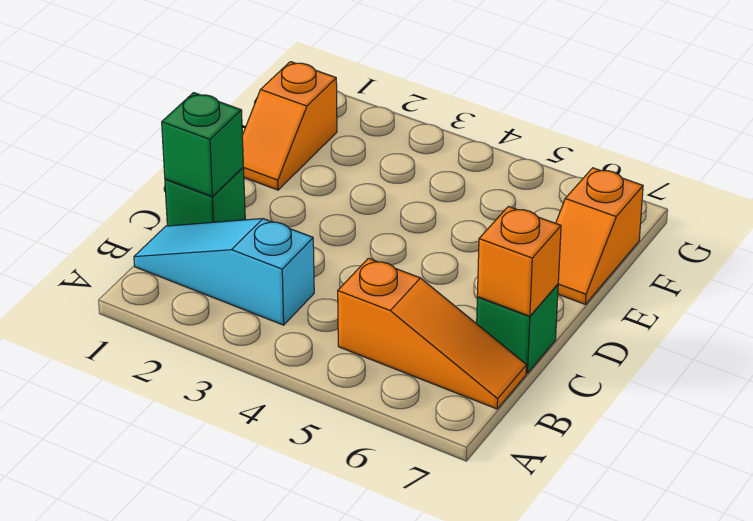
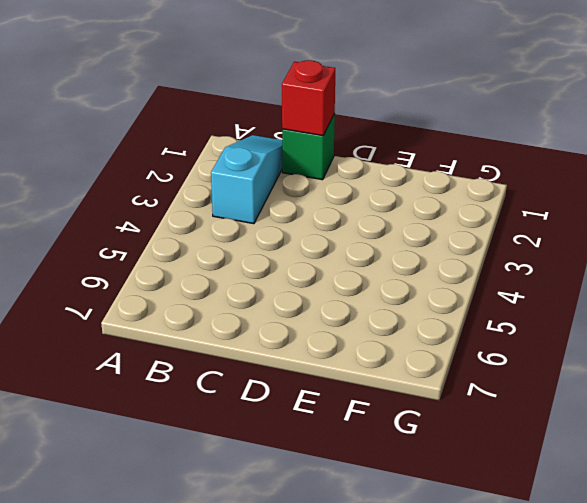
red 1x1 brick [282,60,335,136] -> green 1x1 brick [162,93,243,196]
none -> orange 1x3 slope [338,258,526,409]
none -> green 1x1 brick [477,284,558,373]

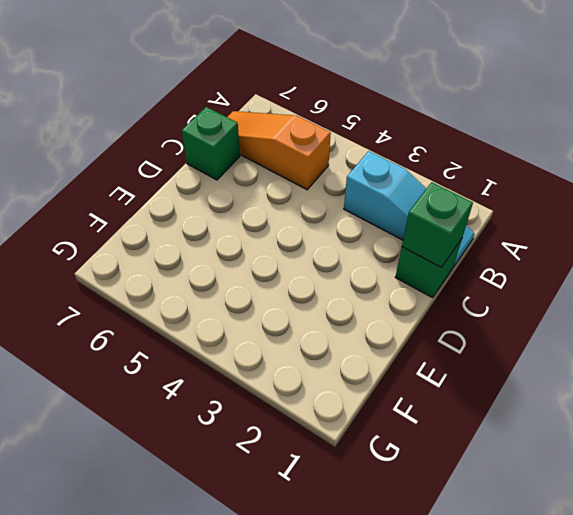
none -> orange 1x2 slope [242,62,337,190]
none -> orange 1x2 slope [556,168,643,304]

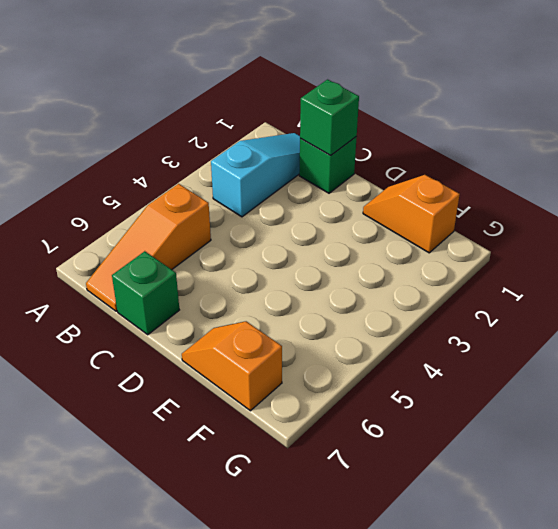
none -> orange 1x1 brick [477,207,561,316]

